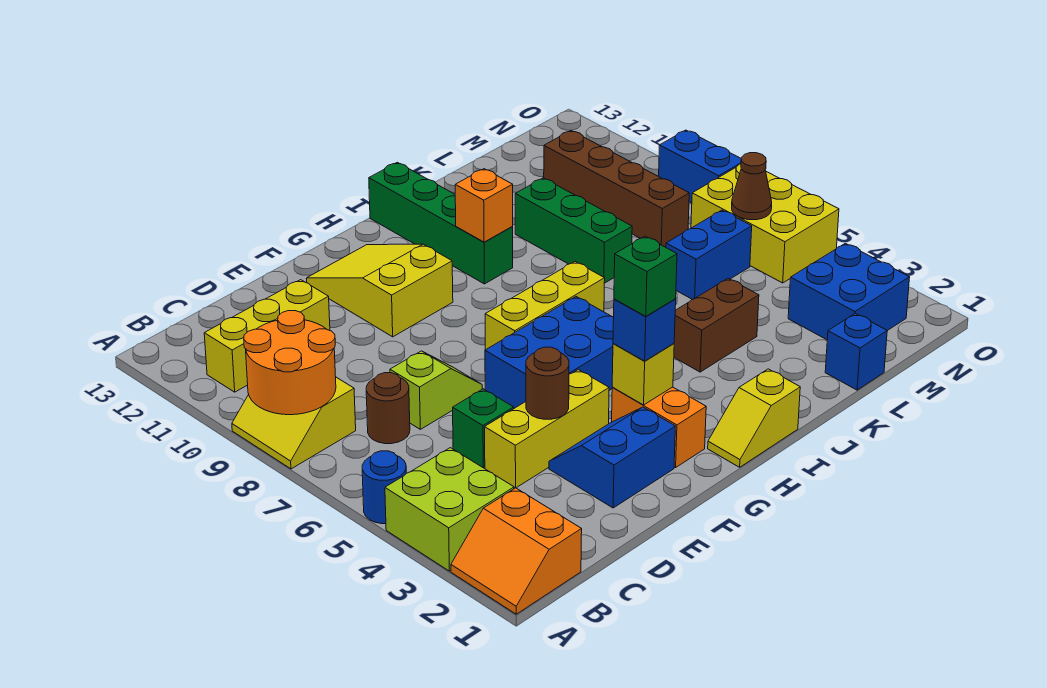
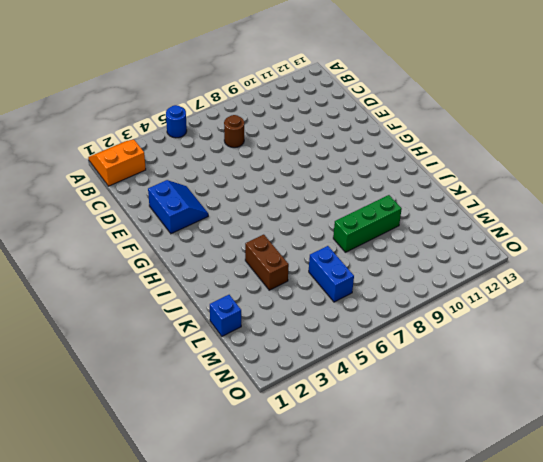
none -> lime 2x2 brick [385,448,514,571]
none -> yellow 2x2 slope [232,377,356,469]
none -> yellow 1x3 brick [204,280,330,392]
none -> yellow 1x3 brick [485,370,609,488]

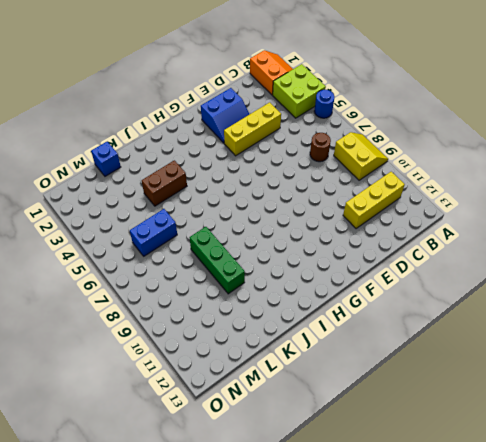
none -> green 1x1 brick [453,389,514,468]
none -> lime 1x2 slope [390,351,482,429]
none -> blue 2x3 brick [485,297,614,408]
none -> yellow 2x3 slope [306,244,453,337]

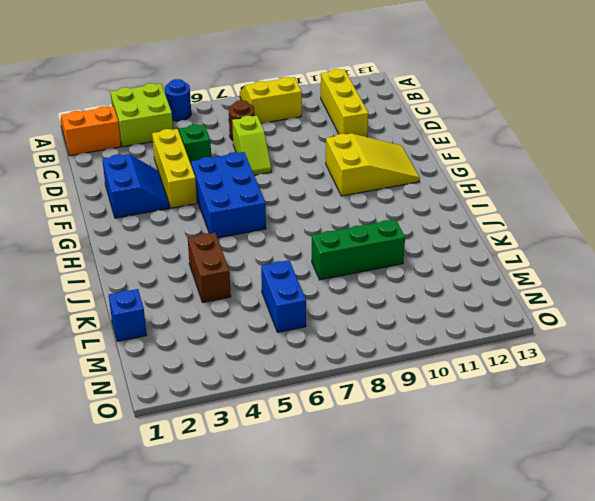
none -> orange 1x2 brick [612,387,706,468]
none -> yellow 1x3 brick [485,262,605,350]
none -> yellow 1x2 slope [708,369,800,467]
none -> green 1x4 brick [369,162,513,284]

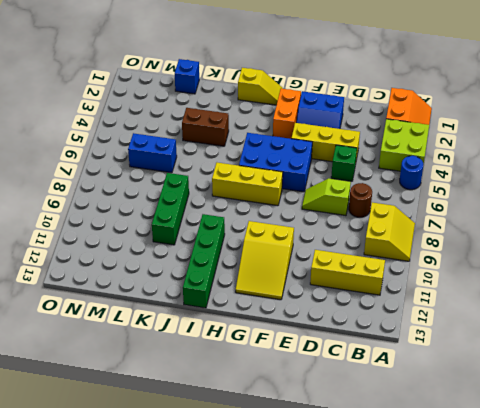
none -> blue 2x2 brick [788,243,910,340]
none -> brown 1x4 brick [544,130,689,247]
none -> yellow 2x3 brick [691,164,839,283]
none -> blue 1x2 brick [659,130,741,203]

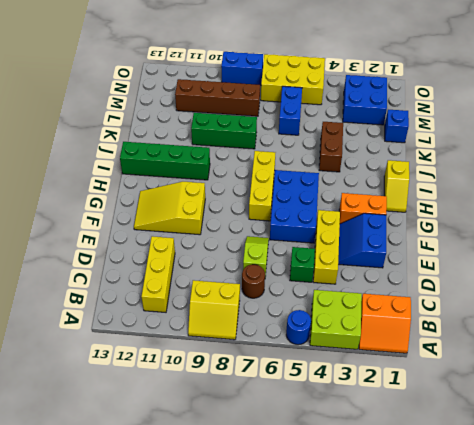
none -> orange 2x2 round brick [244,311,336,415]
none -> brown 1x1 round brick [526,347,569,419]
none -> yellow 1x1 brick [612,344,674,405]
none -> orange 1x1 brick [455,169,513,242]

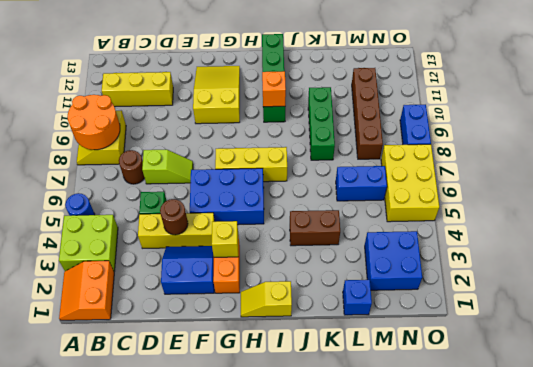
none -> brown 1x1 cone [732,153,772,220]
none -> blue 1x1 brick [613,299,676,361]
none -> green 1x1 brick [614,236,677,316]

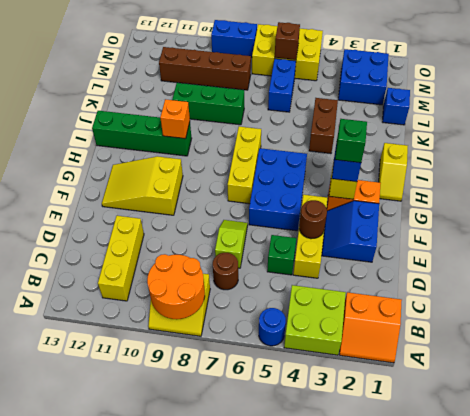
brown 1x1 brick [275,22,300,60] -> brown 1x1 cone [732,153,772,220]

